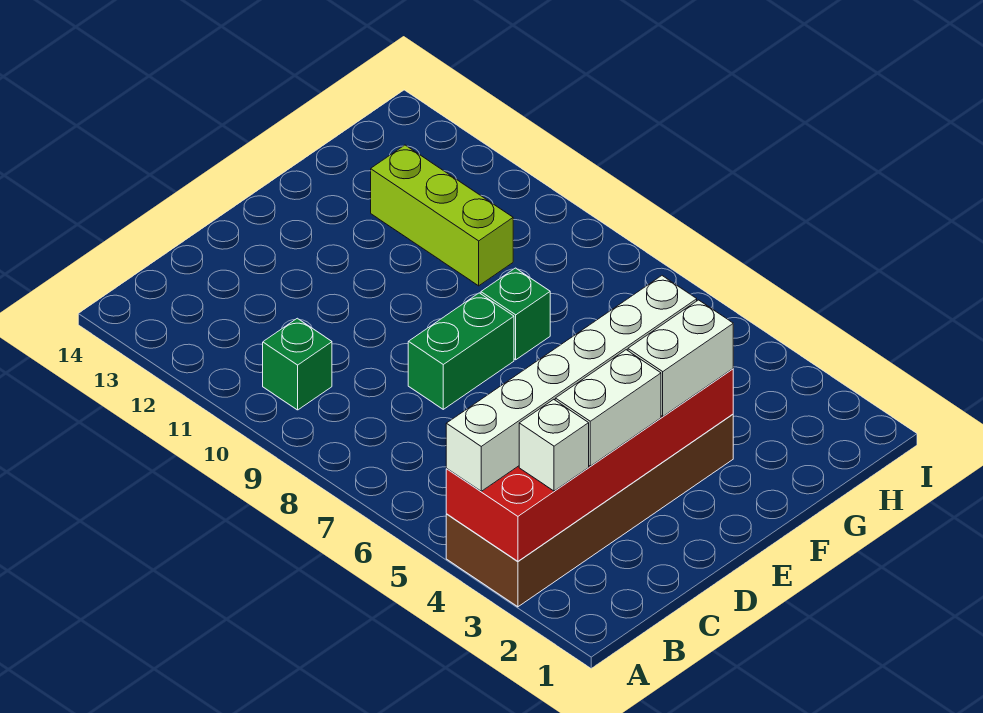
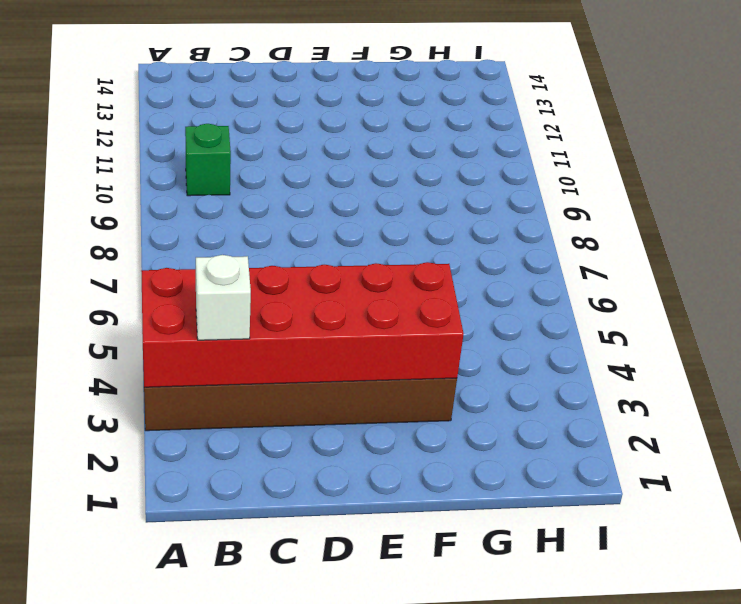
none -> green 1x2 brick [408,293,514,409]
none -> green 1x1 brick [481,268,550,360]

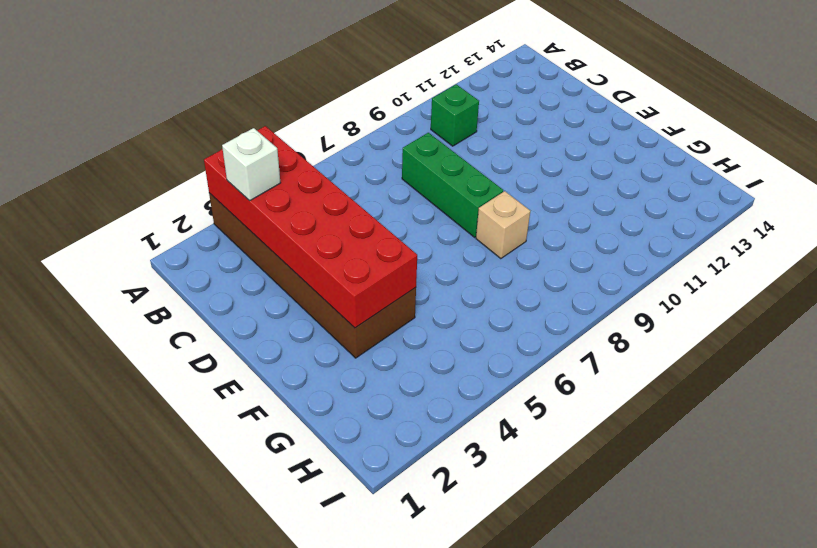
green 1x3 brick [402,133,503,237] -> green 1x2 brick [408,293,514,409]
tan 1x1 brick [476,191,530,259] -> green 1x1 brick [481,268,550,360]
none -> lime 1x3 brick [371,145,513,286]
none -> white 1x6 brick [446,276,697,491]

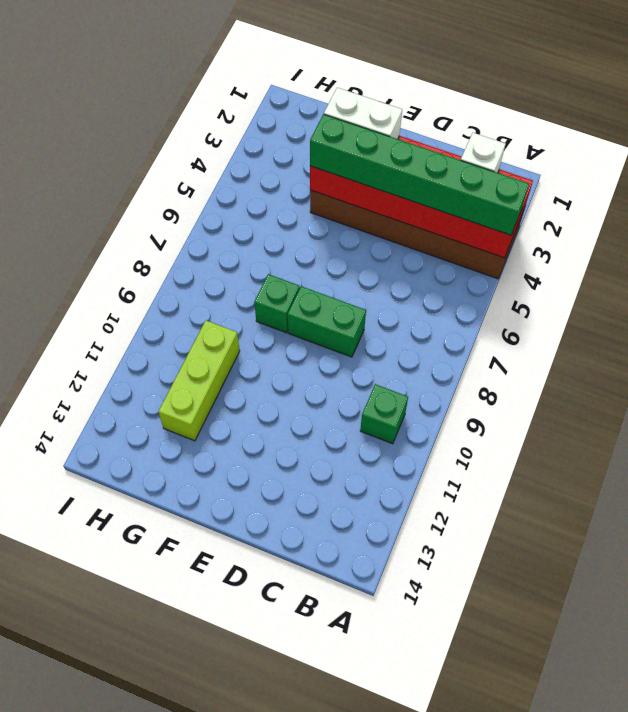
green 1x6 brick [310,114,529,235] -> white 1x6 brick [446,276,697,491]
none -> white 1x2 brick [555,350,661,466]

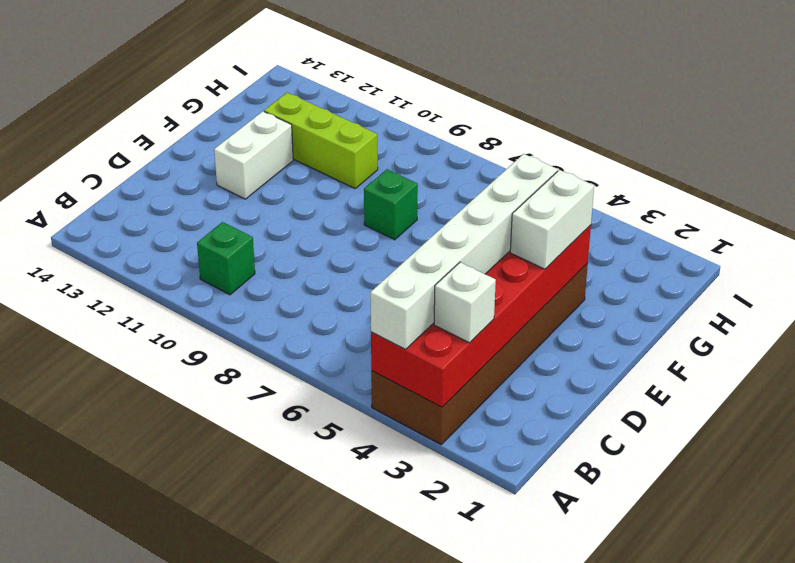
white 1x2 brick [214,111,293,199] -> white 1x2 brick moved to [555,350,661,466]
none -> green 1x2 brick [408,293,514,409]

